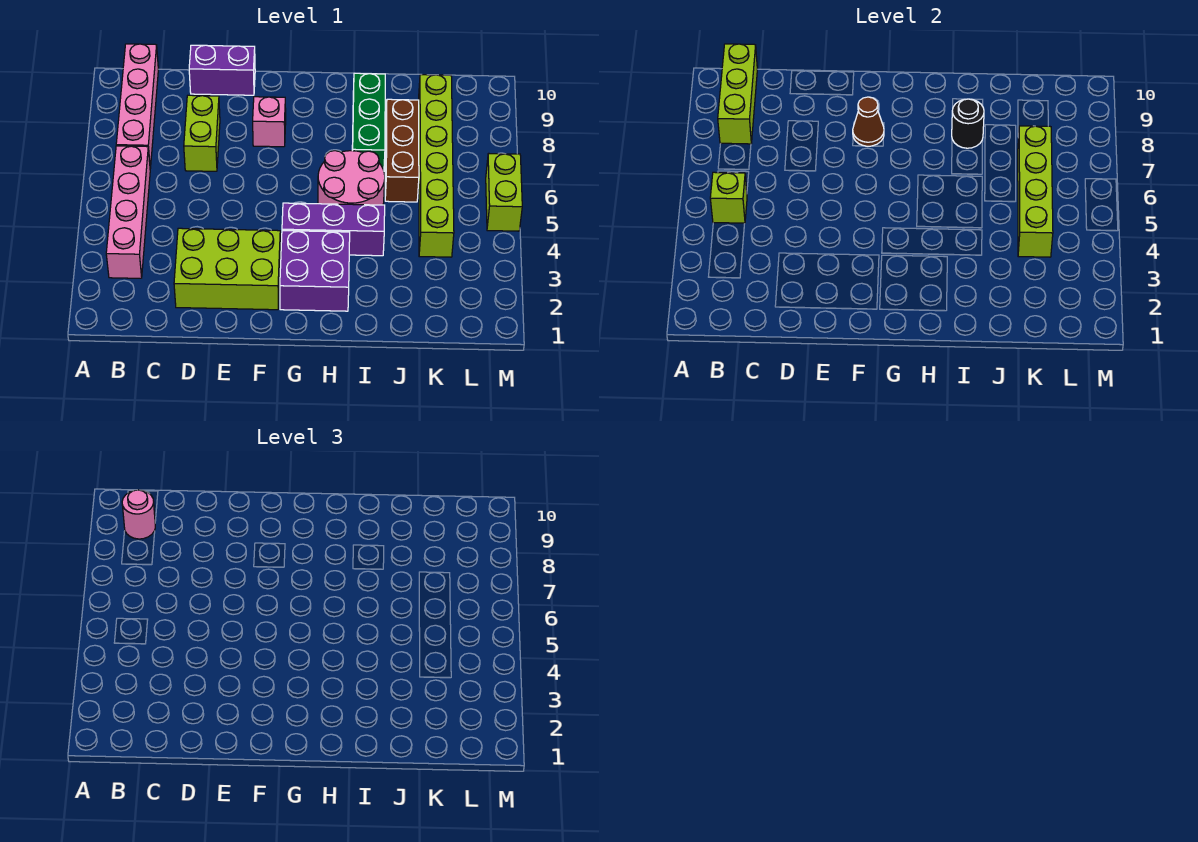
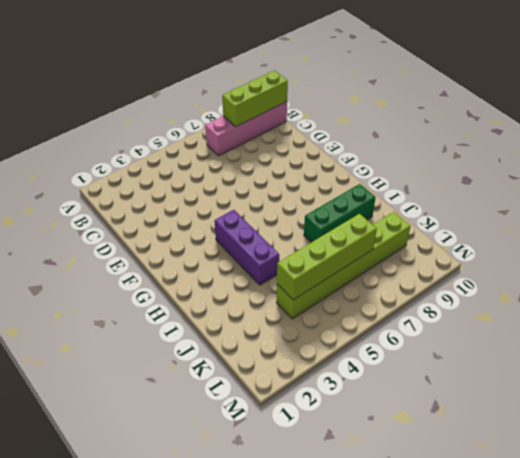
none -> pink 1x4 brick [106,146,150,278]
none -> lime 2x3 brick [174,228,281,310]
none -> lime 1x2 brick [184,95,220,171]

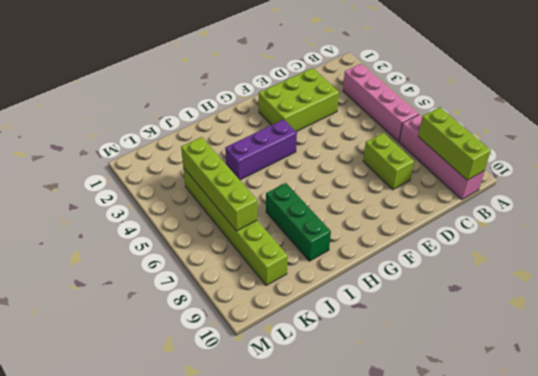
none -> purple 1x2 brick [189,45,255,95]
none -> pink 1x1 brick [253,97,286,147]
none -> purple 2x2 brick [280,231,350,311]

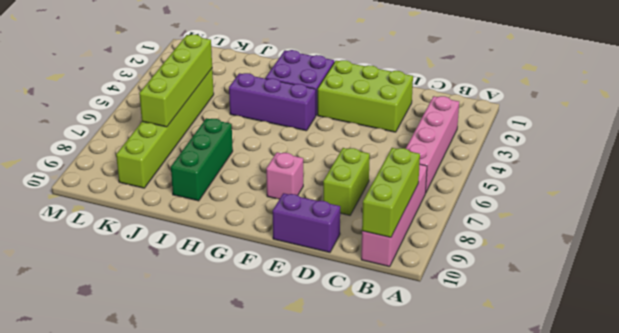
none -> pink 2x2 round brick [318,150,385,205]
none -> brown 1x3 brick [385,99,419,202]
none -> lime 1x2 brick [486,153,522,231]

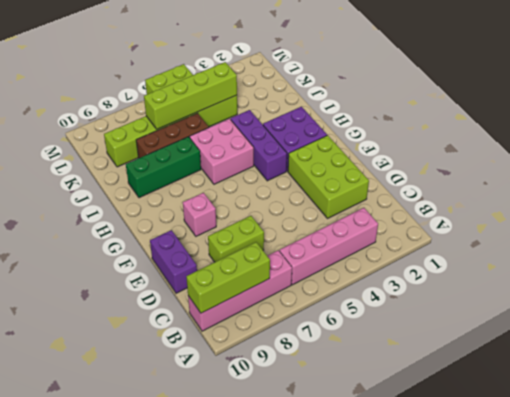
pink 2x2 brick [190,119,254,184] -> pink 2x2 round brick [318,150,385,205]
none -> lime 1x1 brick [710,172,747,223]
none -> brown 1x1 cone [853,97,884,146]
none -> black 1x1 round brick [952,99,984,148]

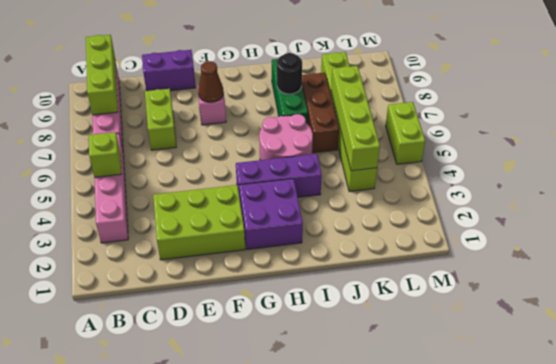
none -> pink 1x1 round brick [122,490,155,539]

